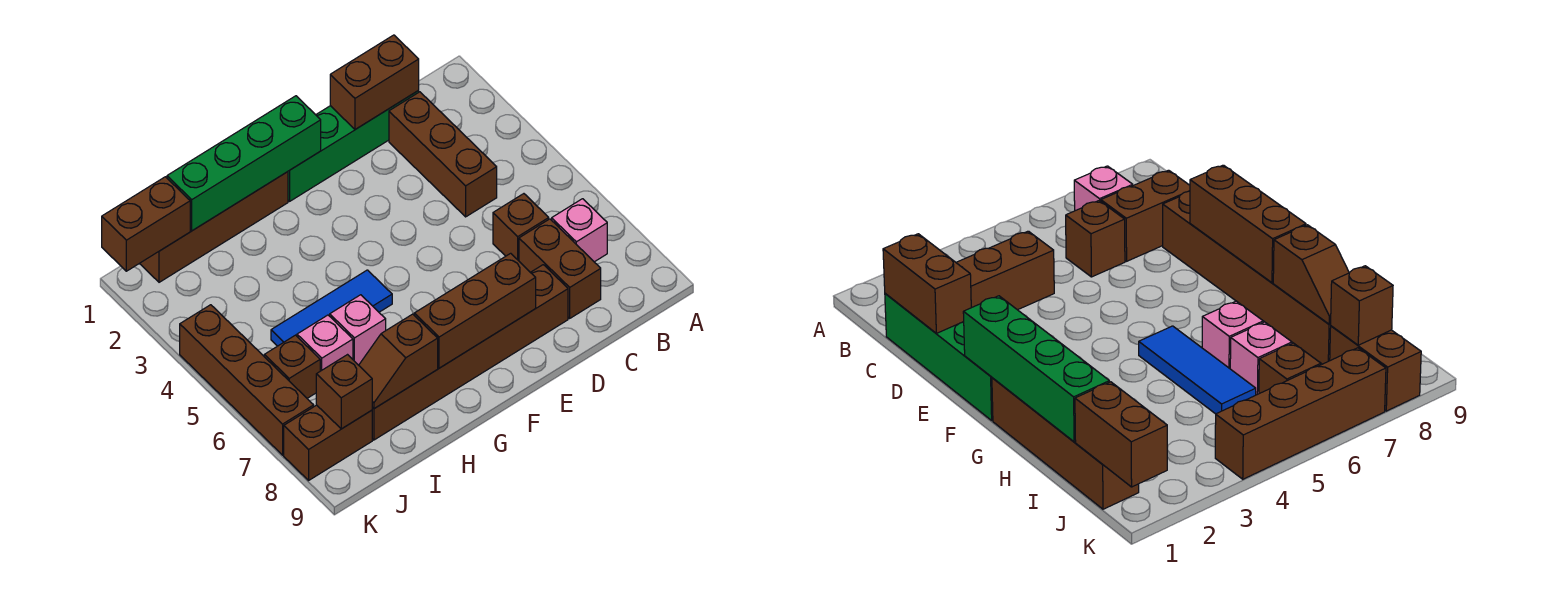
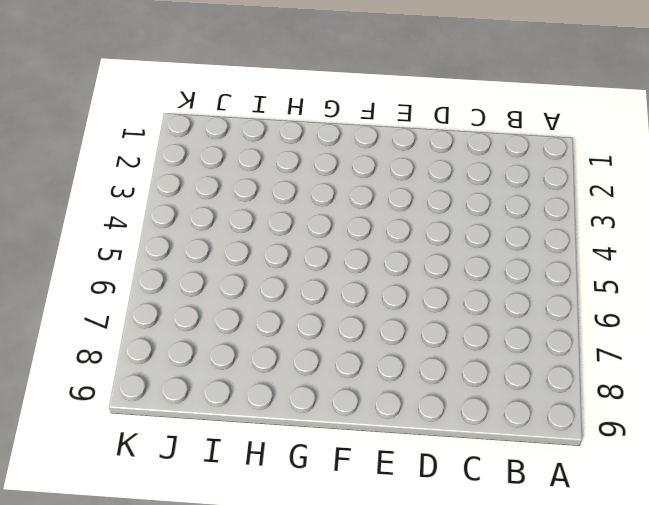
none -> pink 1x1 brick [552,199,607,262]
none -> green 1x4 brick [288,91,419,201]
none -> brown 1x3 brick [389,92,497,217]

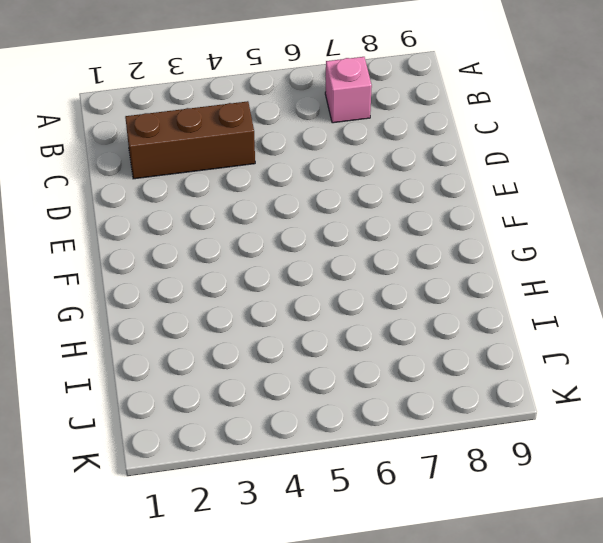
none -> green 1x4 brick [288,91,419,201]
none -> brown 1x1 brick [493,194,549,261]
none -> brown 1x2 brick [519,219,601,318]

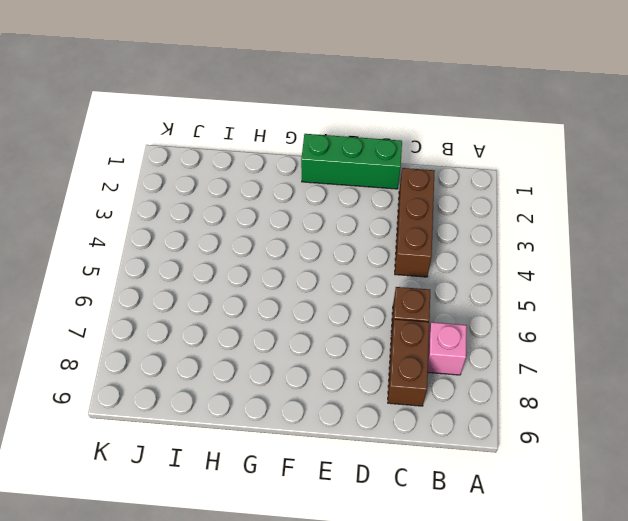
green 1x3 brick [301,134,402,189] -> green 1x4 brick [288,91,419,201]
none -> brown 1x6 brick [372,265,568,440]
none -> brown 1x4 brick [140,172,288,282]
none -> blue 1x3 tile [271,270,392,346]

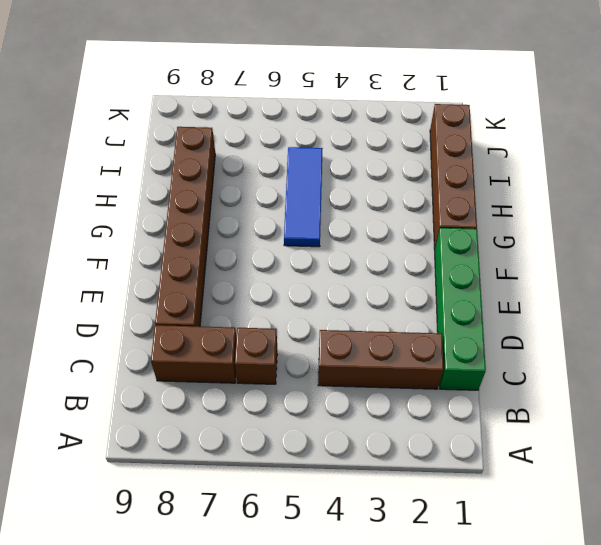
none -> pink 1x1 brick [552,199,607,262]
none -> pink 1x1 brick [330,295,386,365]
none -> pink 1x1 brick [297,315,353,371]

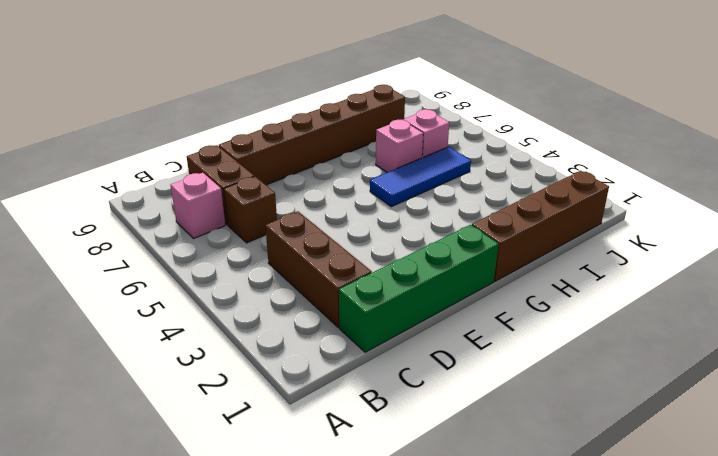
none -> brown 1x1 brick [264,335,320,398]
none -> brown 1x2 brick [284,405,372,480]
none -> brown 1x4 brick [180,305,314,455]

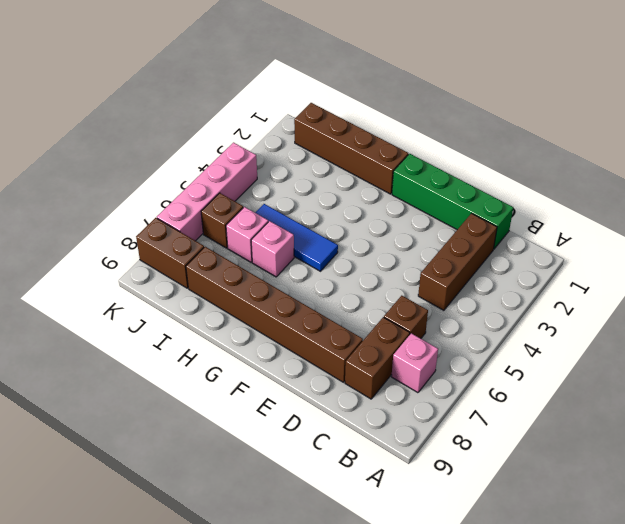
pink 1x4 brick [157,143,257,241] -> brown 1x4 brick [180,305,314,455]
none -> brown 1x2 brick [330,35,419,129]
none -> brown 1x3 brick [414,253,536,368]
none -> green 1x4 brick [167,96,321,231]

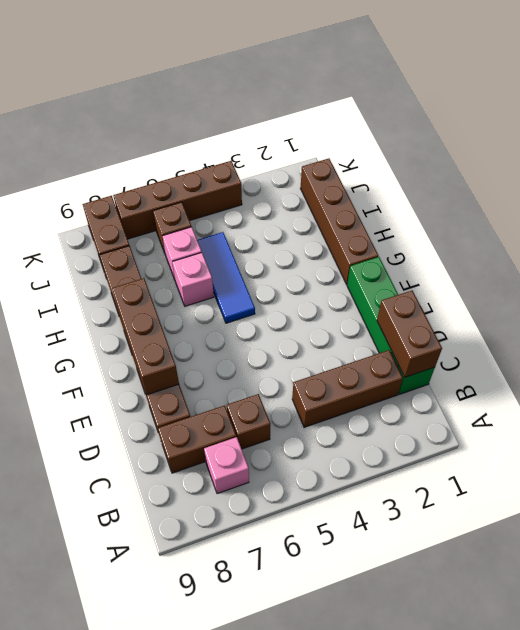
none -> green 1x4 brick [167,96,321,231]
none -> brown 1x2 slope [359,314,438,409]
none -> brown 1x2 brick [102,177,190,271]

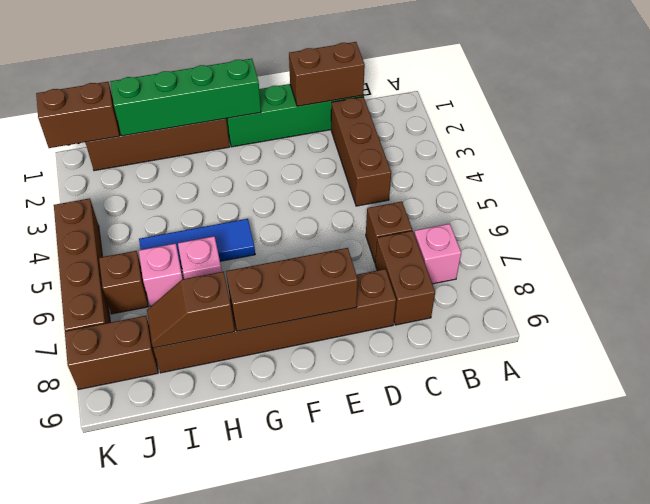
none -> brown 1x1 brick [316,355,372,429]

